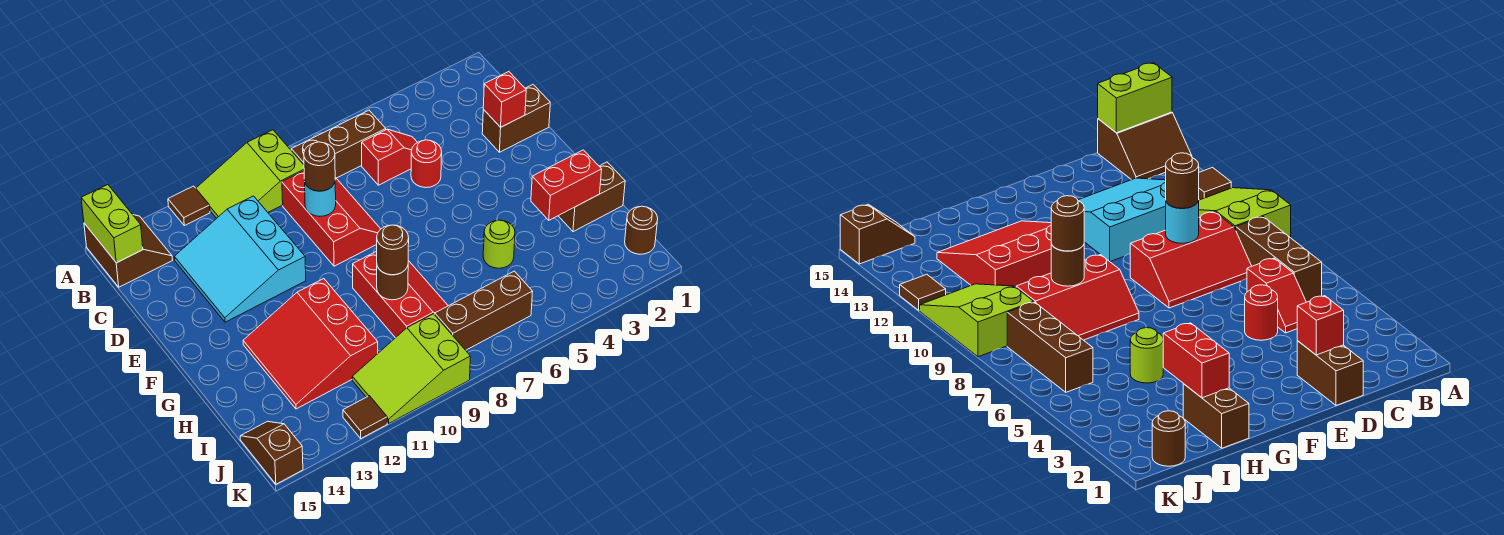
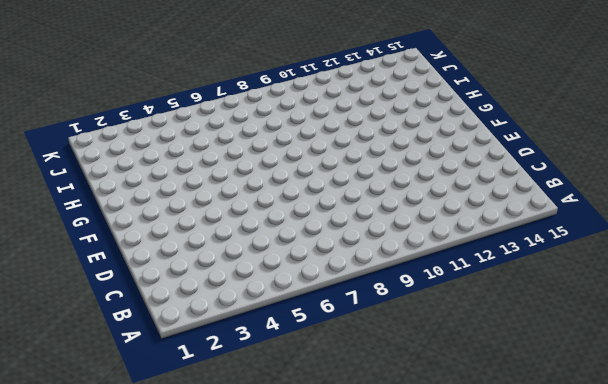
none -> lime 2x3 slope [196,130,304,218]
none -> brown 1x1 tile [168,186,210,226]
none -> brown 2x2 slope [84,215,172,287]

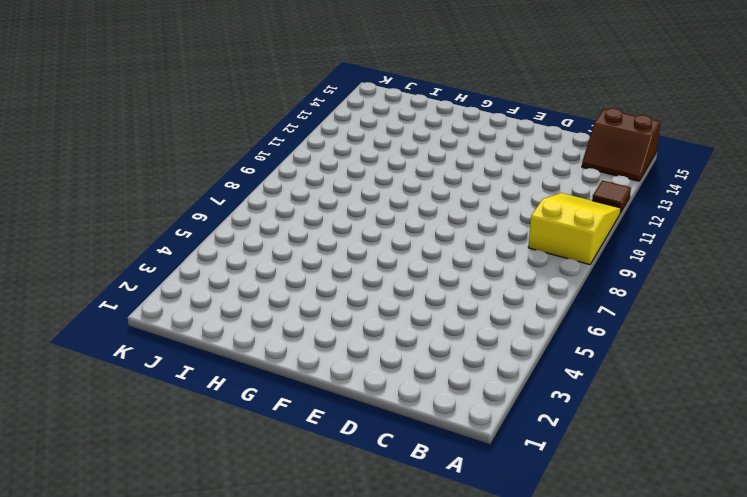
yellow 2x3 slope [528,193,621,265] -> lime 2x3 slope [196,130,304,218]
none -> brown 1x3 brick [291,110,386,178]
none -> red 1x2 slope [362,129,417,185]
none -> red 2x3 slope [282,171,381,266]

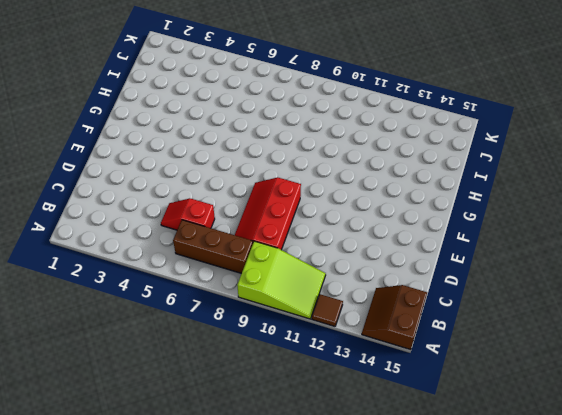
none -> cyan 3x3 slope [174,196,306,322]
none -> brown 1x2 brick [482,85,550,152]
none -> red 1x1 round brick [411,140,442,188]

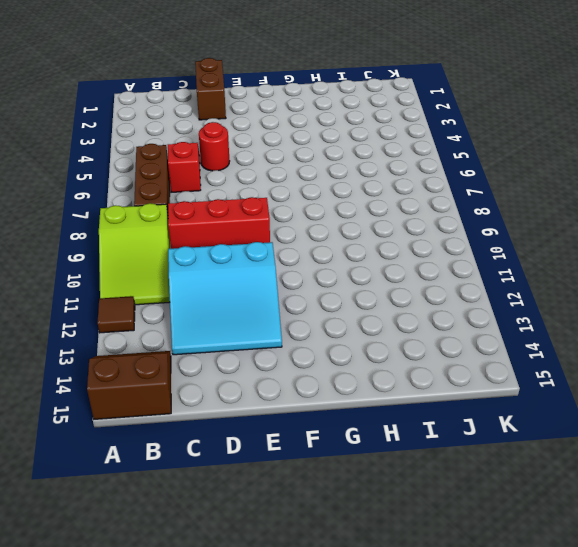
none -> red 2x3 slope [353,251,448,338]
none -> red 3x3 slope [243,279,378,409]
none -> brown 1x2 brick [559,162,625,232]

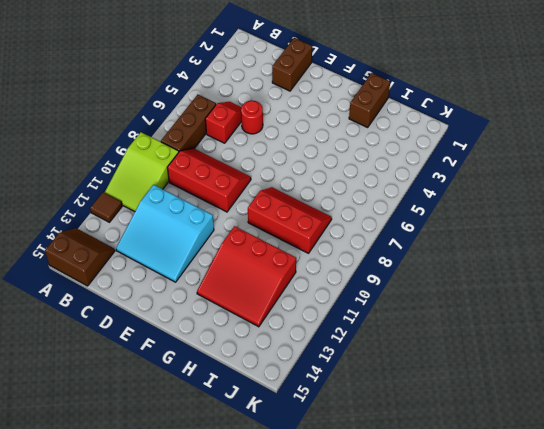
none -> lime 1x1 round brick [483,220,515,268]
none -> brown 1x1 round brick [625,206,658,254]
none -> brown 1x3 brick [435,271,533,350]

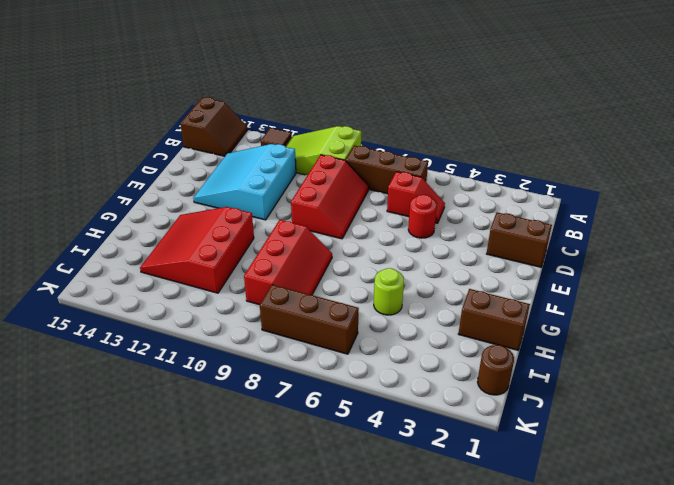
none -> lime 2x3 slope [352,314,470,423]
none -> brown 1x2 slope [240,421,303,484]
none -> brown 1x1 tile [343,396,387,438]

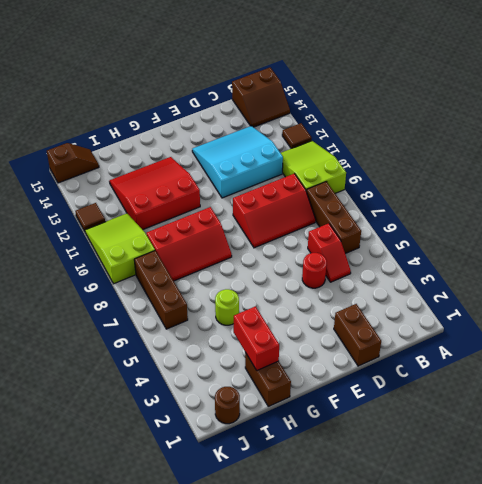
none -> lime 1x2 brick [81,185,143,263]
none -> red 1x1 brick [483,72,526,127]
none -> cyan 1x1 round brick [304,180,336,216]

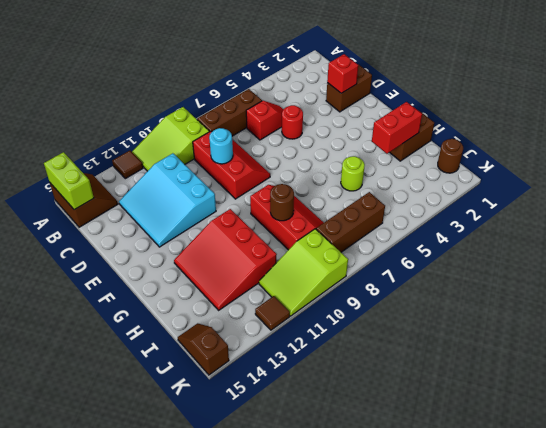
none -> brown 1x1 round brick [304,142,335,191]
none -> brown 1x1 round brick [377,225,409,275]

